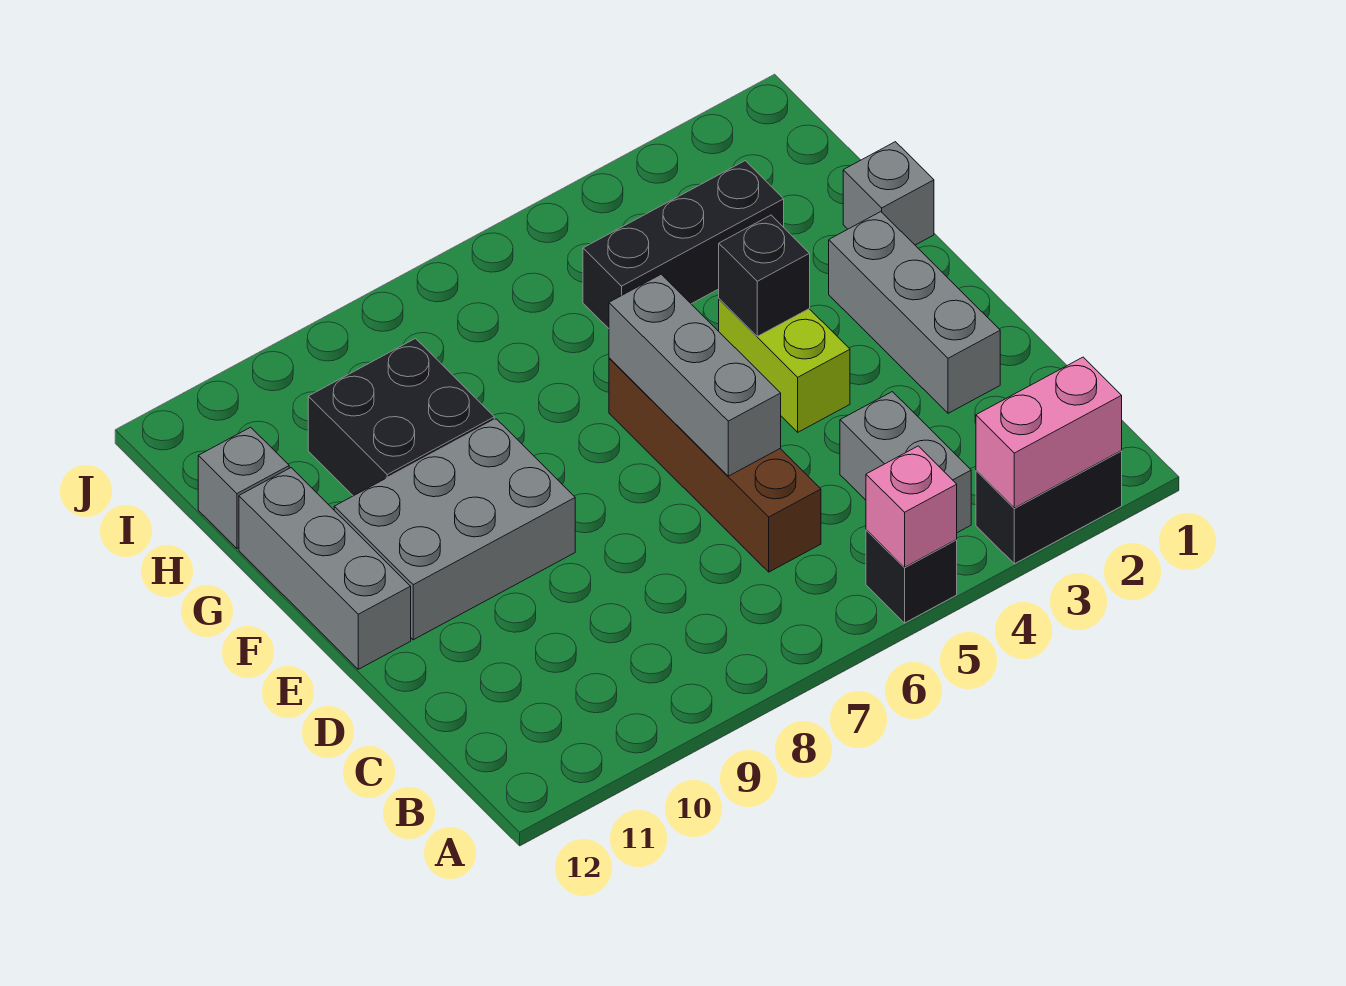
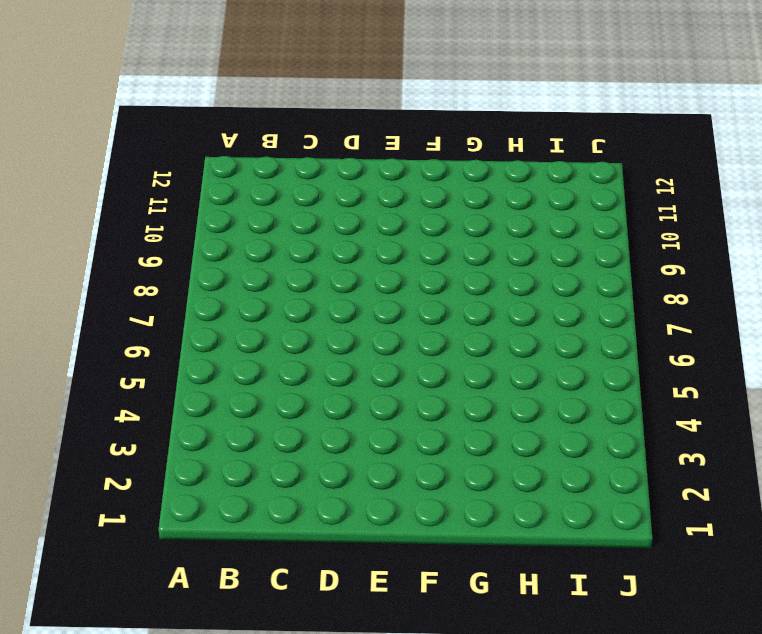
none -> black 1x2 brick [976,451,1122,564]
none -> black 1x1 brick [866,530,957,623]
none -> grey 1x2 brick [840,392,971,533]

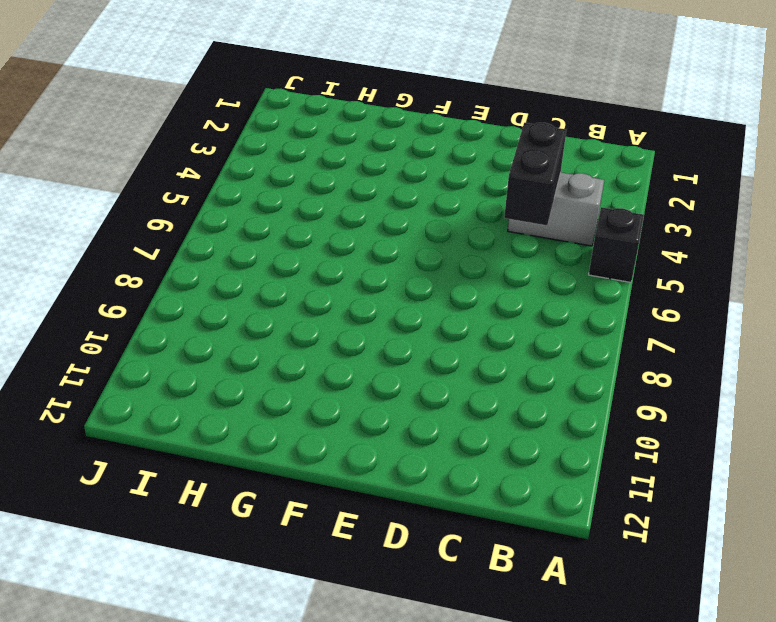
black 1x2 brick [504,123,566,225] -> black 1x2 brick moved to [976,451,1122,564]
none -> brown 1x4 brick [609,358,821,572]
none -> grey 1x3 brick [829,212,1000,413]
none -> lime 1x2 brick [719,299,850,432]

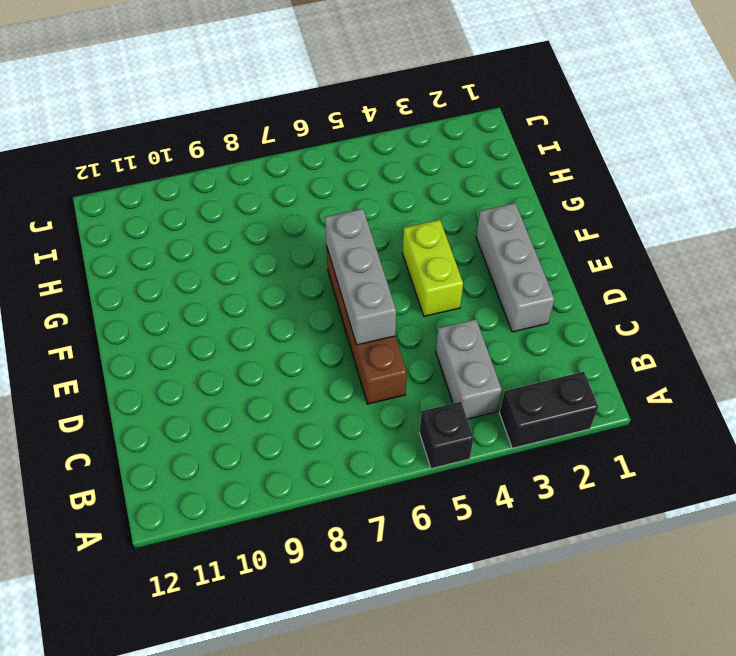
none -> grey 2x3 brick [334,419,575,640]
none -> grey 1x3 brick [239,468,411,669]
none -> grey 1x1 brick [843,142,934,245]

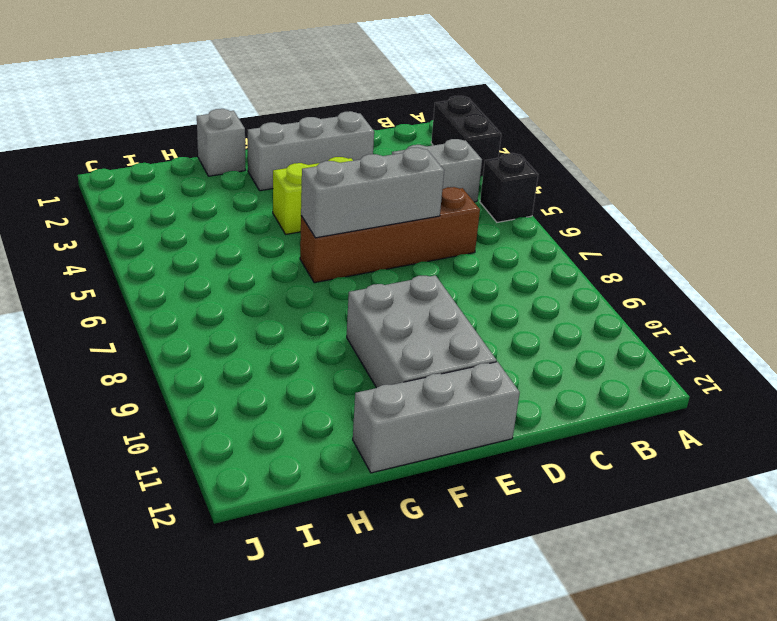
none -> black 2x2 brick [308,339,494,496]
none -> black 1x3 brick [583,161,784,328]
none -> grey 1x1 brick [198,427,289,549]

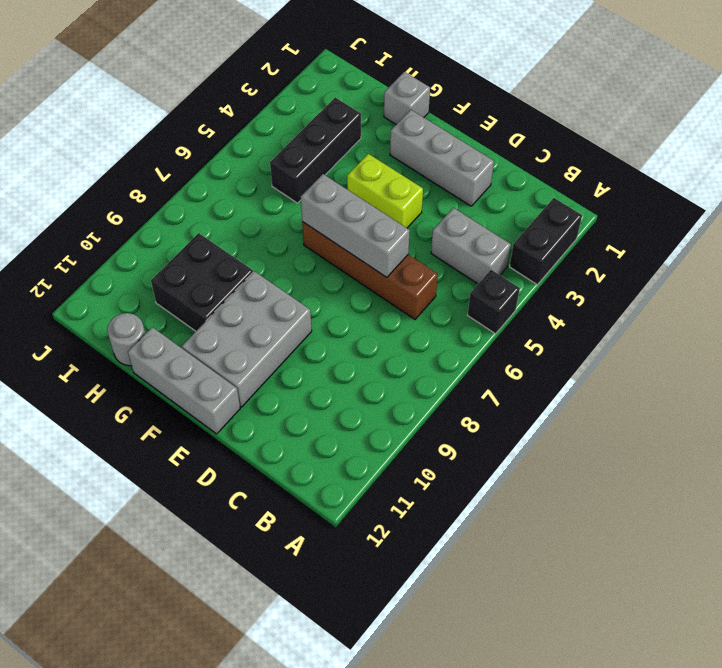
grey 1x1 round brick [107,313,145,366] -> grey 1x1 brick [198,427,289,549]
none -> pink 1x2 brick [976,357,1122,508]
none -> pink 1x1 brick [866,446,957,567]
none -> black 1x1 brick [719,215,810,336]

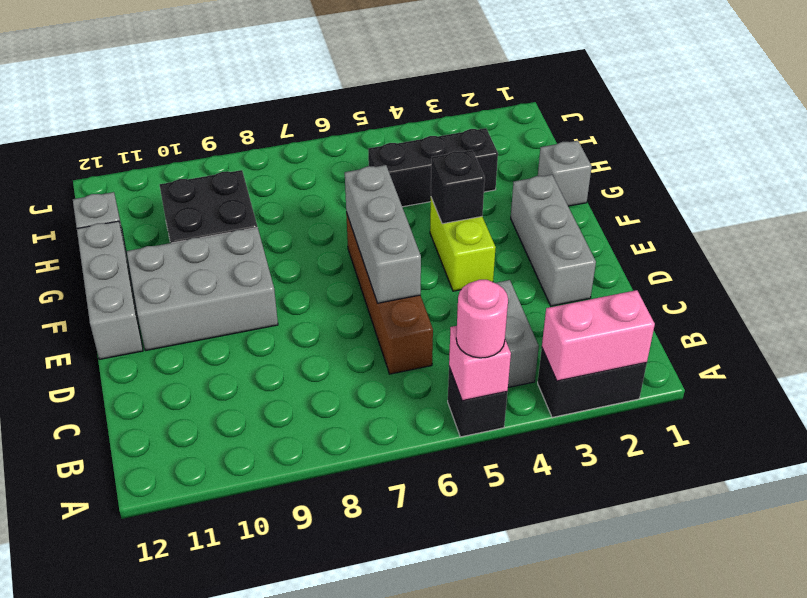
pink 1x1 round brick [456,280,508,358] -> none

